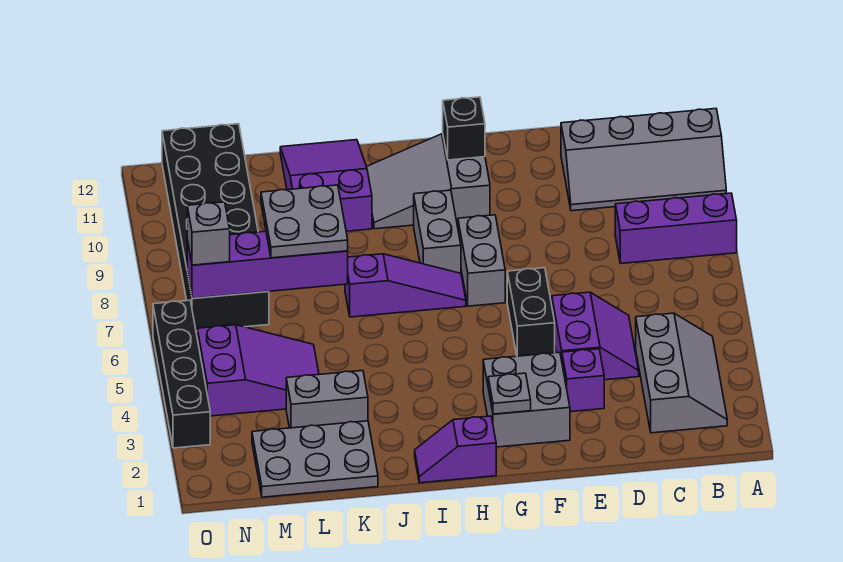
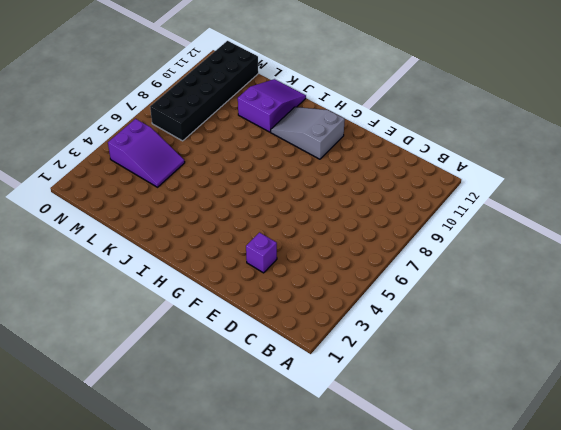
none -> purple 1x3 brick [615,193,737,263]
none -> grey 2x4 slope [561,109,726,211]
none -> grey 2x3 slope [636,313,727,433]

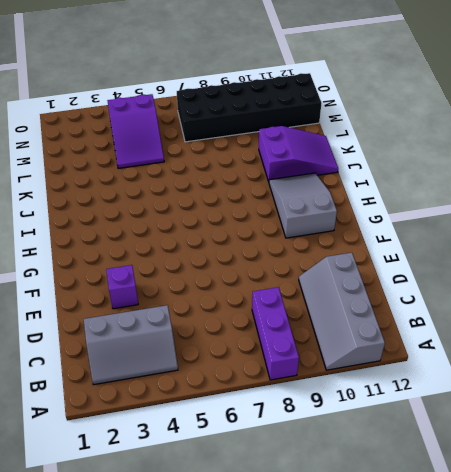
none -> purple 2x2 slope [552,292,639,380]
none -> grey 2x2 brick [483,352,570,447]
none -> black 1x2 brick [507,268,555,356]

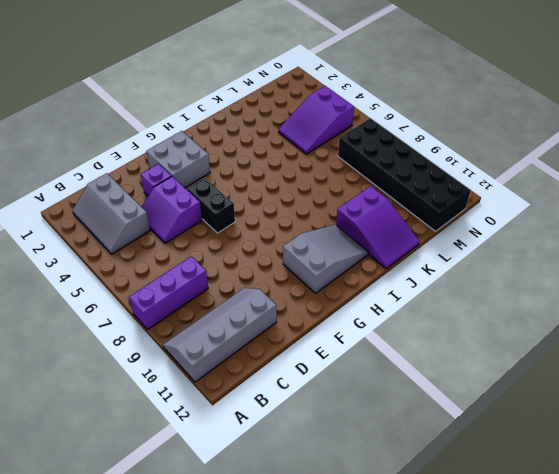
none -> grey 1x2 brick [458,215,505,306]
none -> purple 1x2 slope [415,416,496,483]
none -> purple 1x3 slope [345,254,466,317]

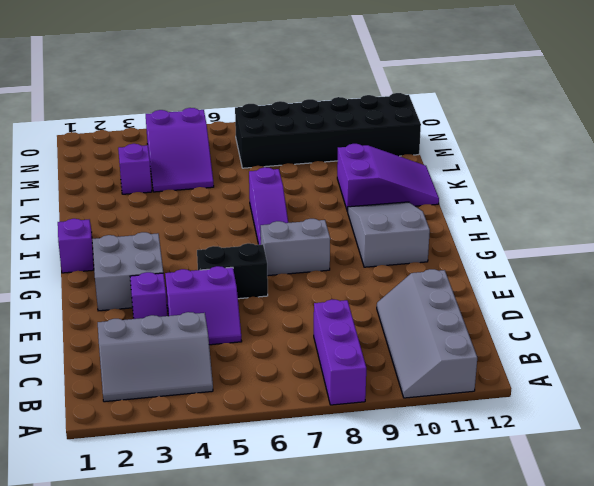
purple 1x1 brick [118,144,152,194] -> grey 1x2 brick [286,371,368,428]
none -> grey 1x2 brick [414,190,461,273]
none -> grey 2x3 plate [252,421,378,497]
none -> black 1x4 brick [153,300,210,448]

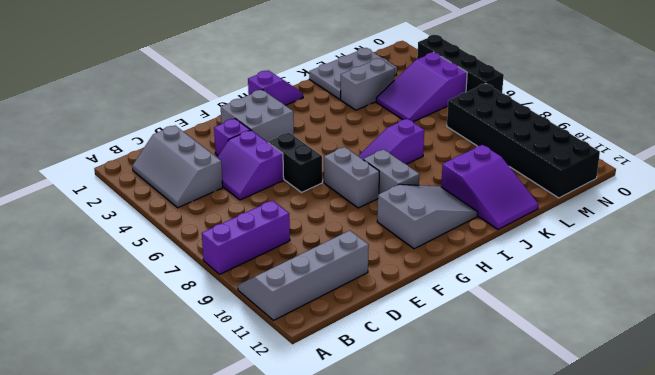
none -> grey 1x1 plate [488,373,531,414]
none -> black 1x1 brick [443,97,485,160]
none -> purple 1x4 brick [187,231,348,298]

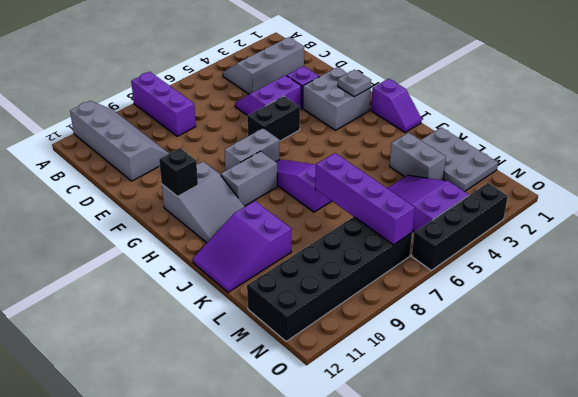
none -> grey 2x2 plate [261,185,348,258]
none -> grey 1x1 brick [187,202,230,265]

